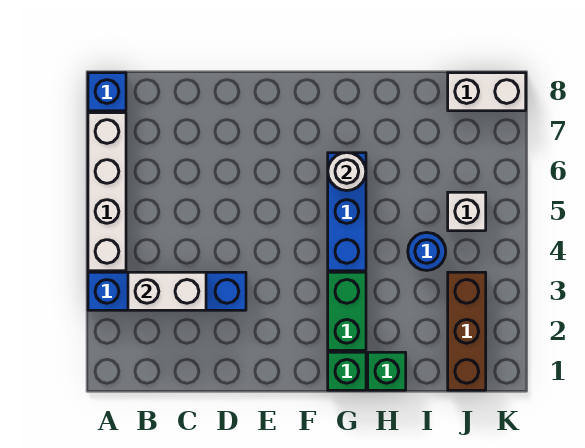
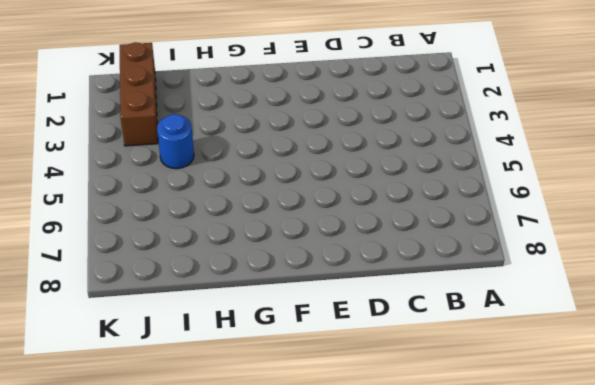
none -> blue 1x4 brick [88,272,246,310]
none -> white 1x4 brick [88,113,126,271]
none -> blue 1x1 brick [88,73,126,111]

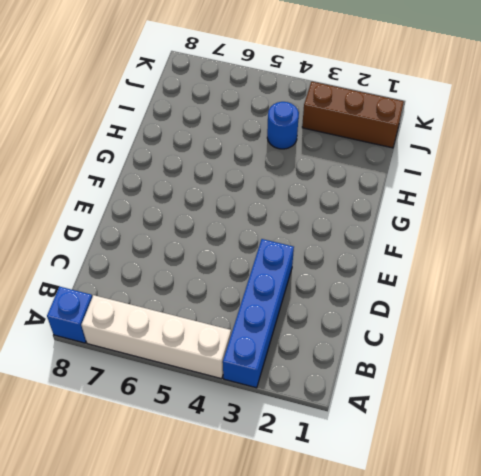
none -> green 1x1 brick [328,352,366,390]
none -> green 1x2 brick [328,272,366,350]
none -> blue 1x3 brick [328,153,366,271]

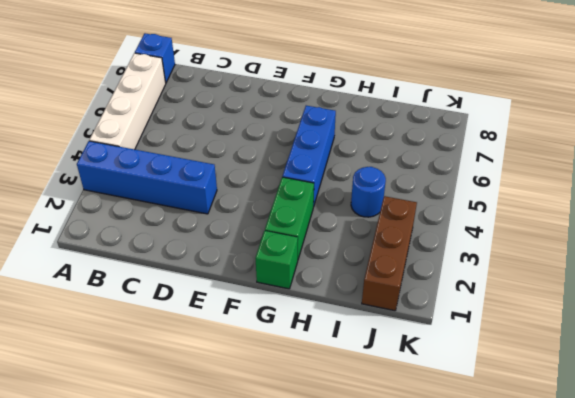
none -> green 1x1 brick [368,352,406,390]
none -> white 1x1 brick [448,192,486,231]
none -> white 1x2 brick [448,73,526,111]

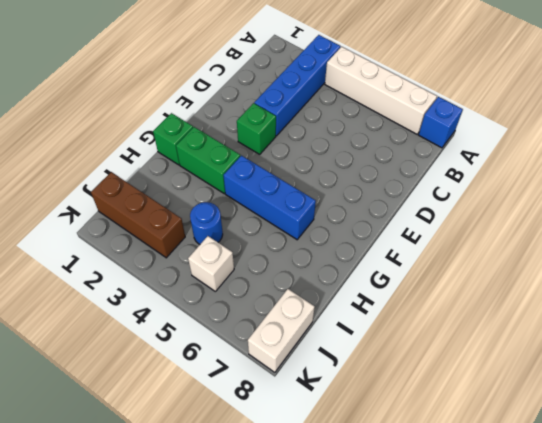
green 1x1 brick [237,103,276,154] -> green 1x1 brick moved to [368,352,406,390]
none -> white 1x2 brick [128,272,206,310]
none -> white 1x1 round brick [328,153,366,191]

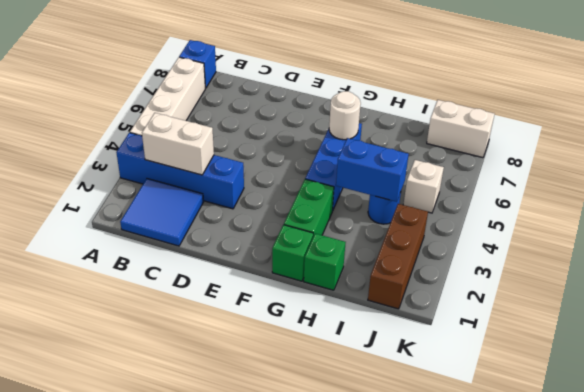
blue 2x2 tile [120,179,204,246] -> none
blue 1x2 brick [336,138,409,202] -> none

